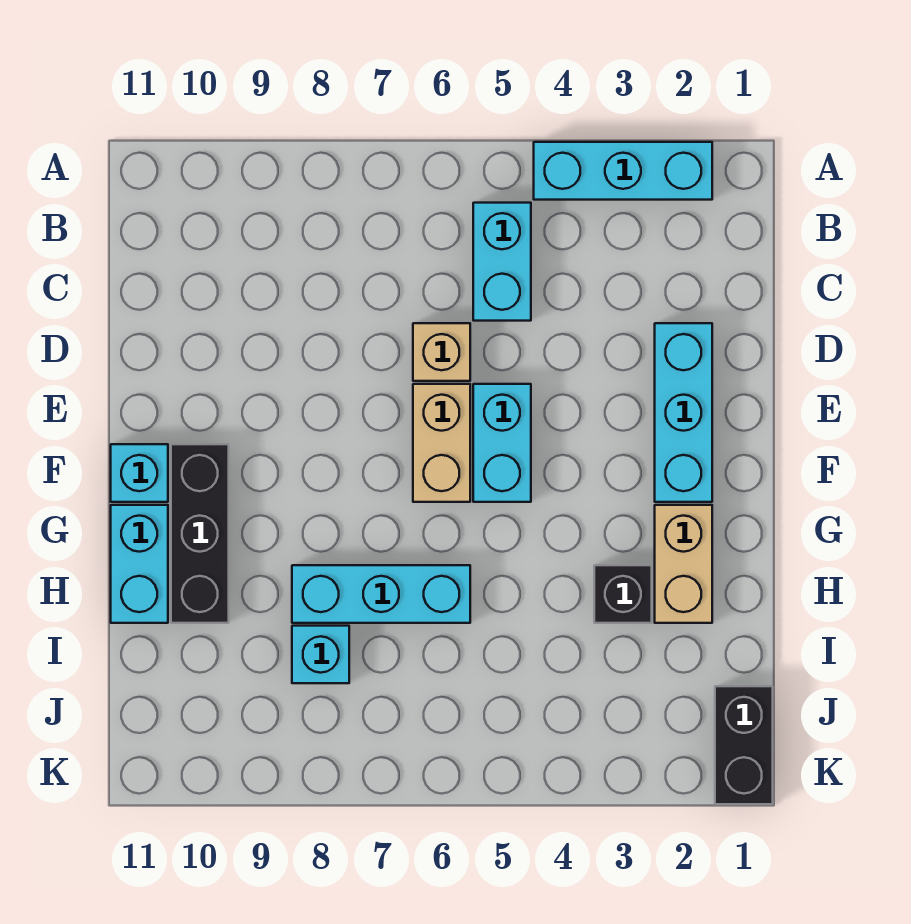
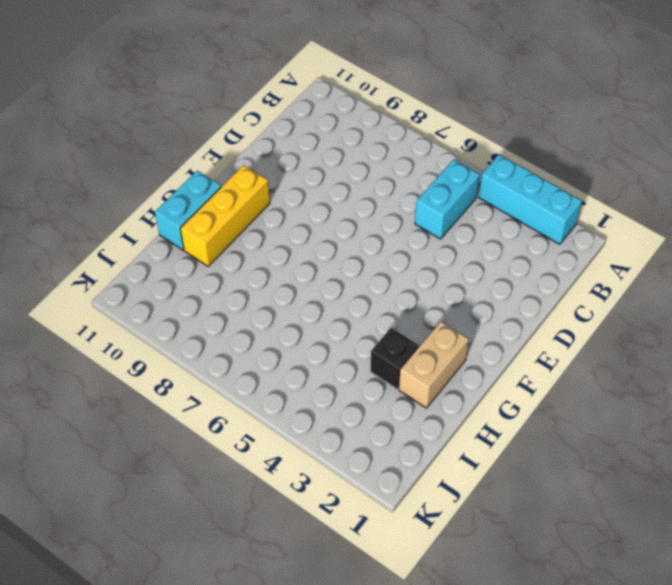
yellow 1x3 brick [180,165,270,266] -> black 1x3 brick [171,444,229,623]
none -> cyan 1x3 brick [655,323,712,502]
none -> tan 1x1 brick [413,323,470,381]
none -> cyan 1x2 brick [473,384,531,502]

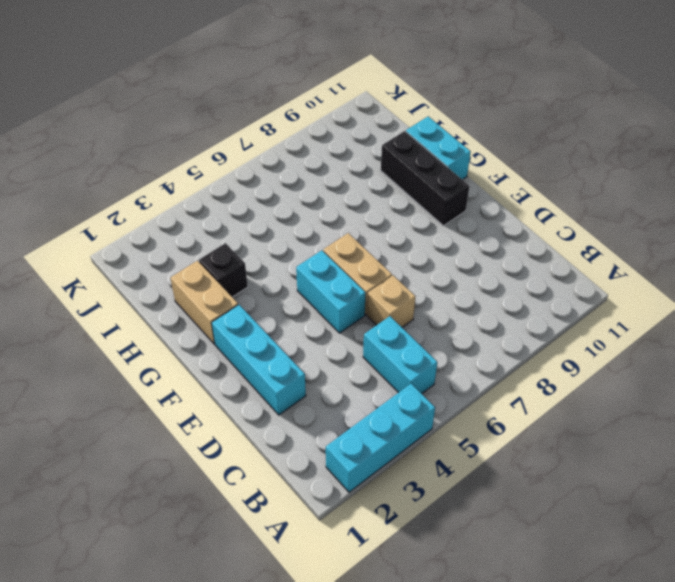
none -> cyan 1x1 brick [111,444,168,502]
none -> cyan 1x3 brick [292,565,470,623]
none -> cyan 1x1 brick [292,626,349,683]

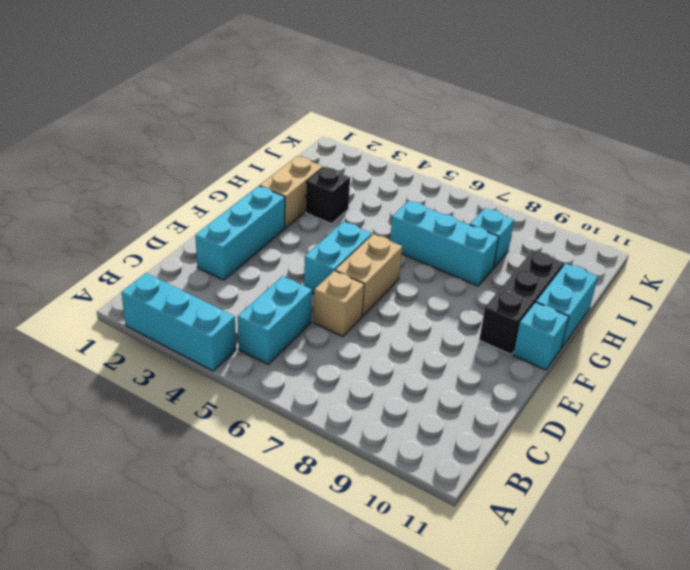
none -> black 1x2 brick [715,686,773,804]

